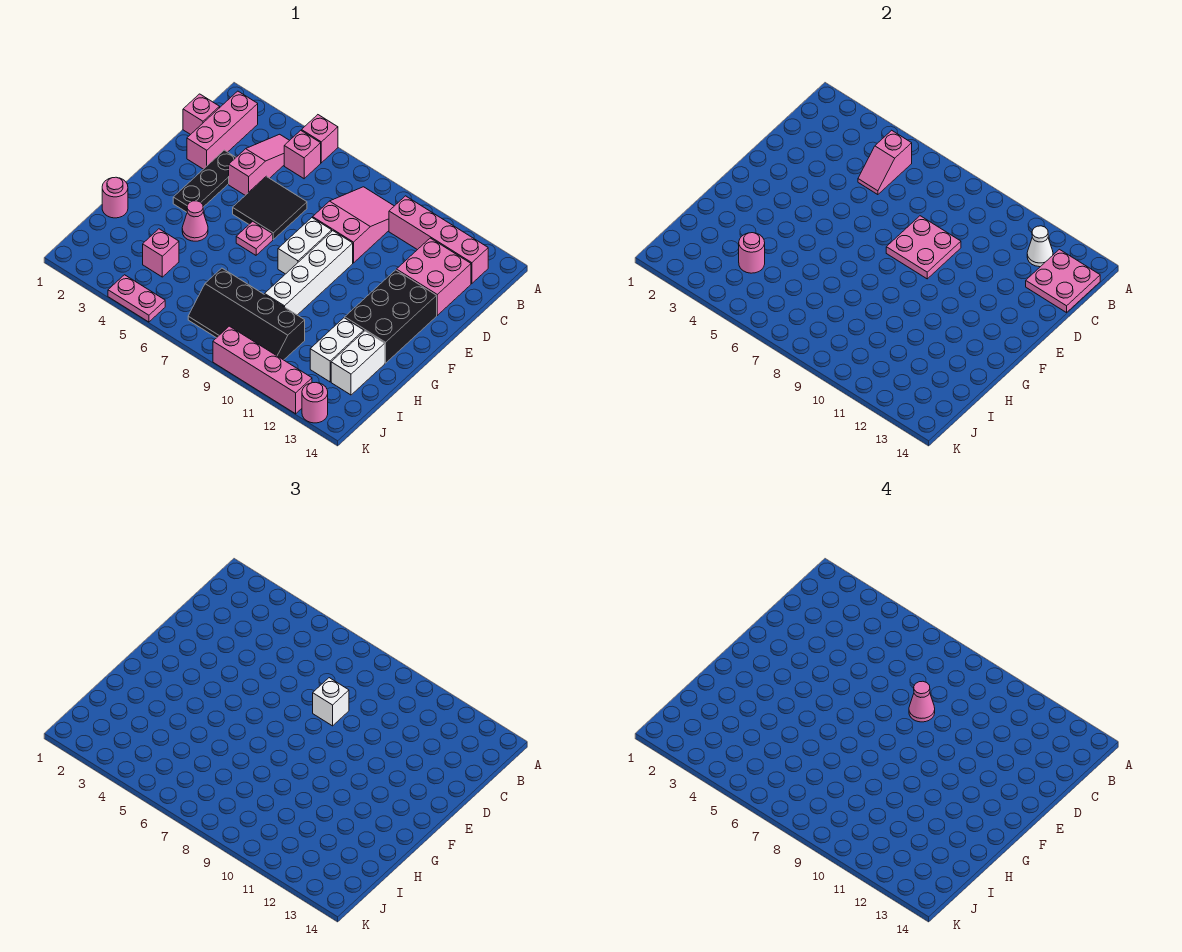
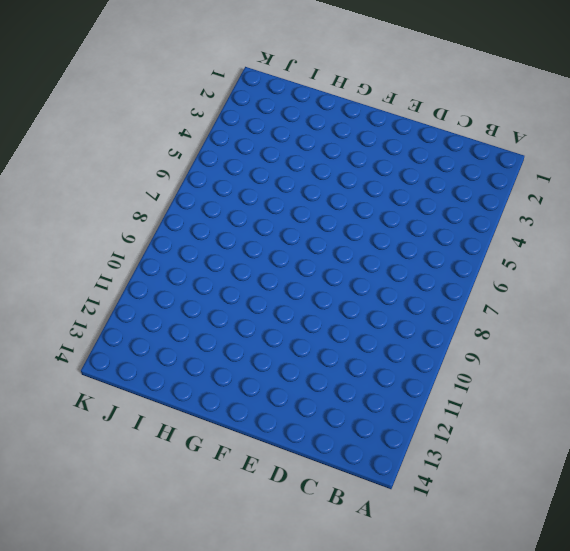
none -> pink 1x1 brick [301,115,338,163]
none -> pink 1x3 brick [187,91,258,169]
none -> pink 1x3 slope [229,134,290,195]
none -> pink 1x1 brick [284,130,321,179]

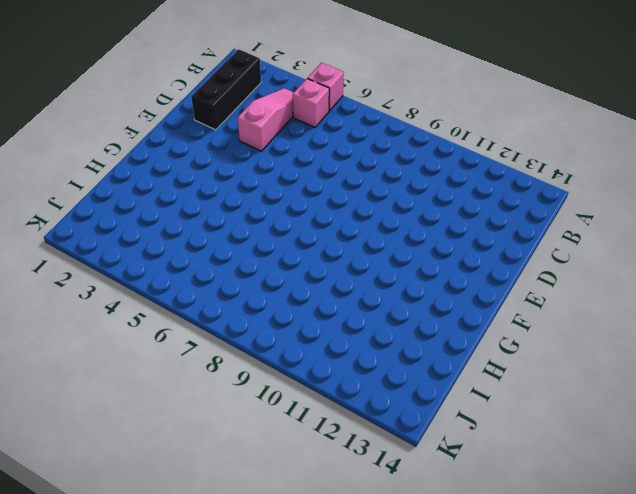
black 1x3 brick [191,49,261,130] -> pink 1x3 brick [187,91,258,169]
none -> pink 2x3 slope [313,187,394,263]
none -> pink 1x4 brick [389,196,488,284]
none -> pink 1x1 brick [183,94,220,135]
none -> pink 2x2 brick [396,238,471,315]

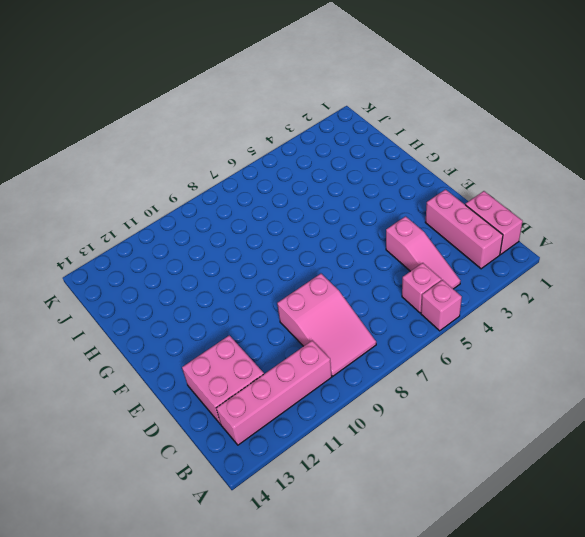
pink 1x2 brick [465,191,523,254] -> pink 1x1 brick [183,94,220,135]
none -> black 1x3 plate [173,150,236,212]
none -> black 2x2 tile [233,176,307,239]
none -> white 1x2 brick [278,218,332,274]
none -> white 1x4 brick [265,231,353,315]

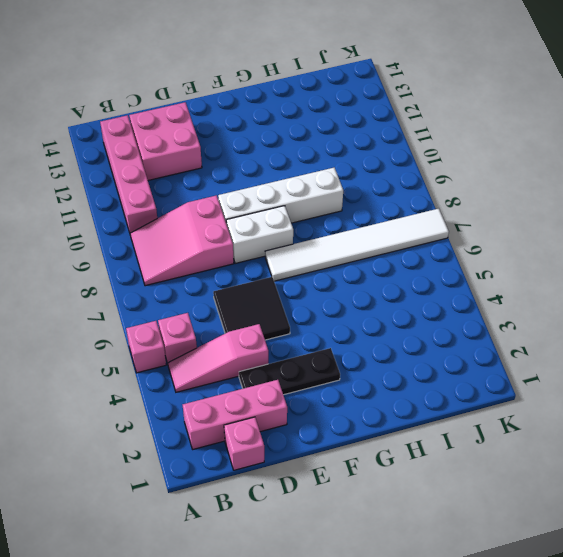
white 1x6 tile [265,209,449,281] -> black 2x4 slope [188,268,305,360]
none -> black 2x3 brick [345,270,437,363]
none -> pink 1x1 plate [236,221,273,255]
none -> pink 1x1 cone [182,201,208,241]
none -> pink 1x1 round brick [102,177,128,218]

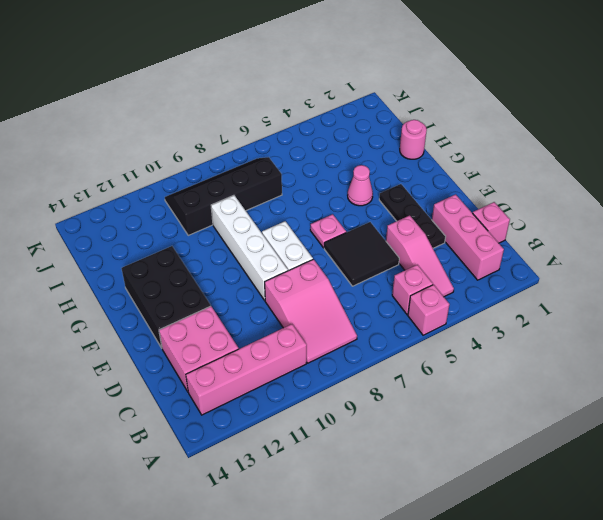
none -> white 1x2 brick [310,318,364,382]
none -> white 1x2 brick [331,331,385,395]
none -> pink 1x1 brick [143,229,179,277]
none -> pink 1x2 plate [108,275,165,322]

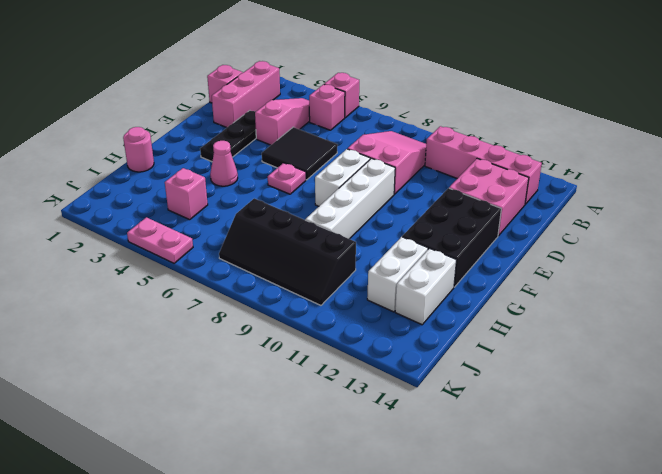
none -> pink 1x4 brick [213,326,312,414]
none -> pink 1x1 round brick [302,383,328,423]
none -> pink 1x2 slope [858,130,912,195]
none -> white 1x1 cone [1027,226,1053,267]

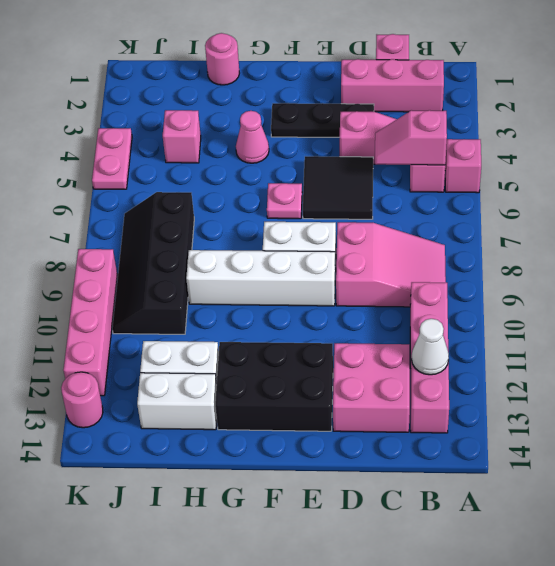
none -> pink 2x2 plate [1026,249,1100,313]
none -> pink 2x2 plate [886,216,961,279]
none -> pink 1x1 round brick [739,233,765,273]
none -> white 1x1 brick [313,678,349,726]

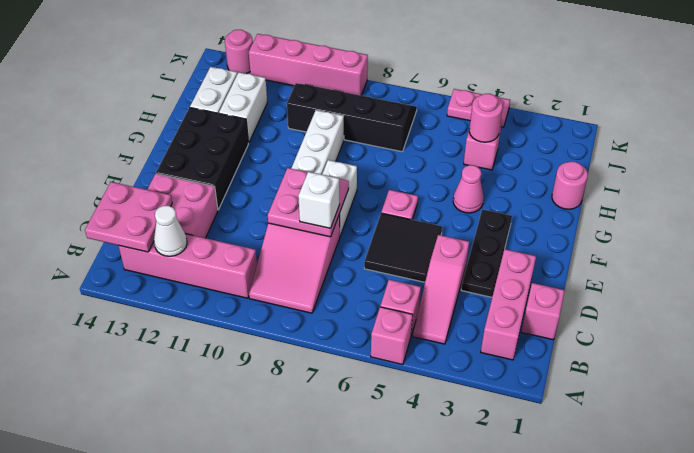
none -> pink 1x2 slope [858,130,912,195]
none -> pink 1x1 cone [909,681,935,722]

